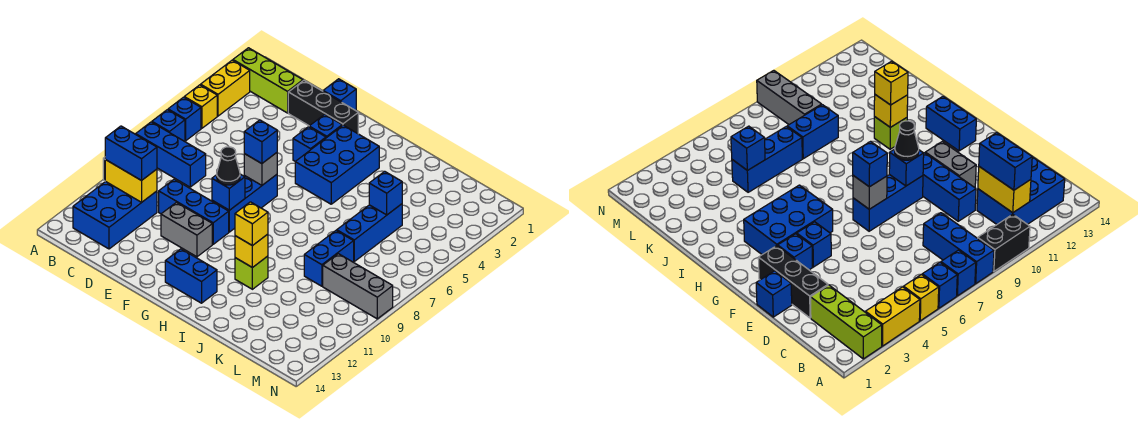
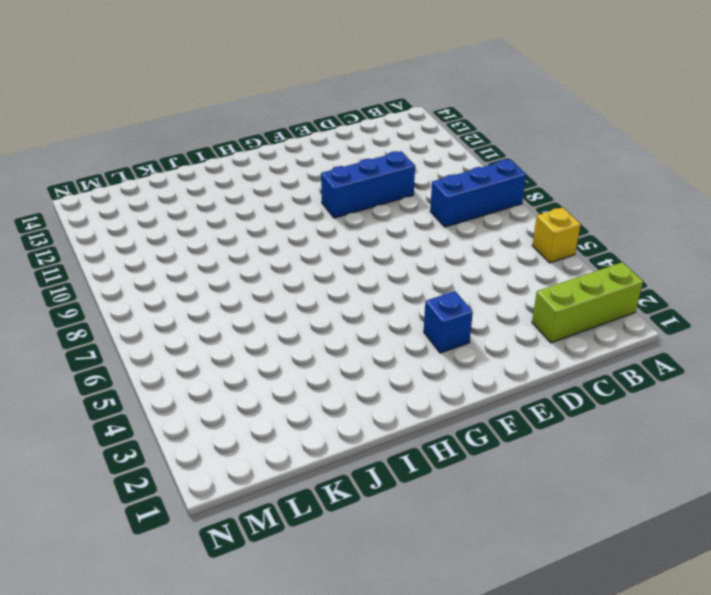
none -> yellow 1x2 brick [201,60,250,116]
none -> blue 1x1 brick [168,97,201,141]
none -> blue 1x1 brick [152,110,185,141]
none -> black 1x2 brick [978,214,1030,271]

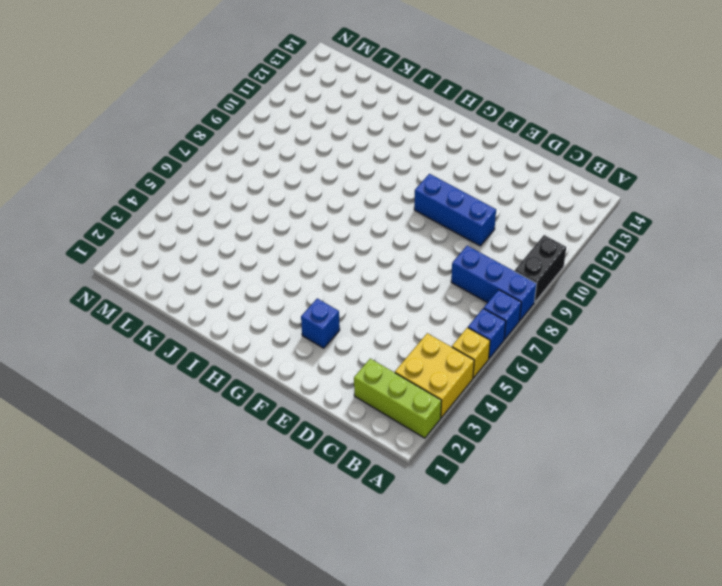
yellow 2x2 brick [395,333,474,418] -> yellow 1x2 brick [201,60,250,116]
none -> blue 2x3 brick [73,182,157,249]
none -> black 1x3 brick [288,81,358,134]
none -> blue 1x1 brick [323,79,356,111]
none -> grey 1x2 brick [161,202,212,257]

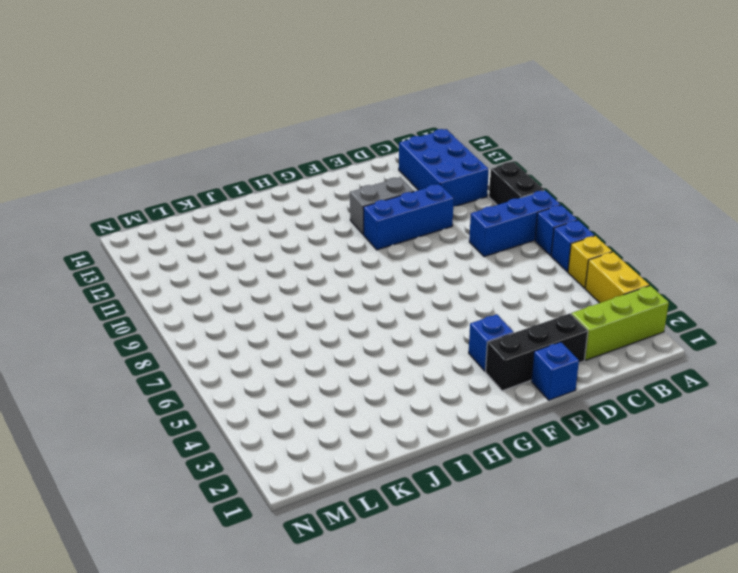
none -> blue 1x1 brick [293,127,326,161]
none -> blue 1x3 brick [212,175,277,232]
none -> blue 2x3 brick [295,125,379,204]
none -> blue 1x2 brick [165,249,217,303]

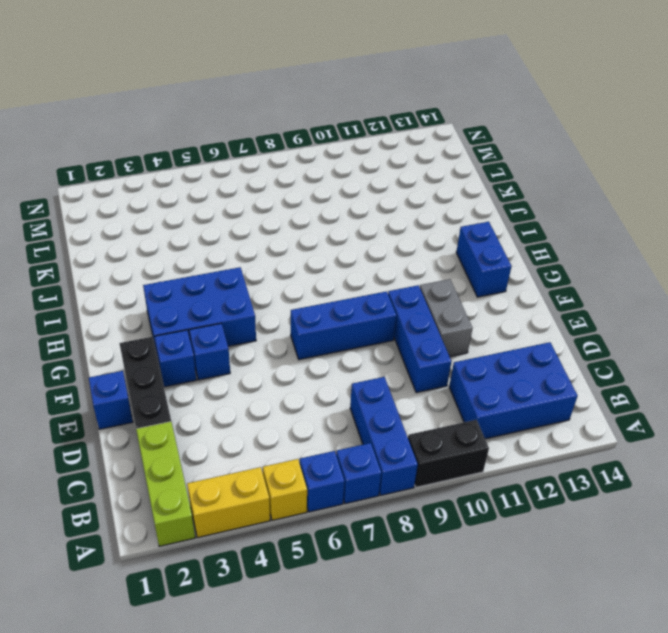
none -> lime 1x1 brick [235,256,268,289]
none -> blue 1x3 brick [337,204,402,261]
none -> blue 1x2 brick [304,231,354,286]
none -> grey 1x3 brick [323,254,393,319]

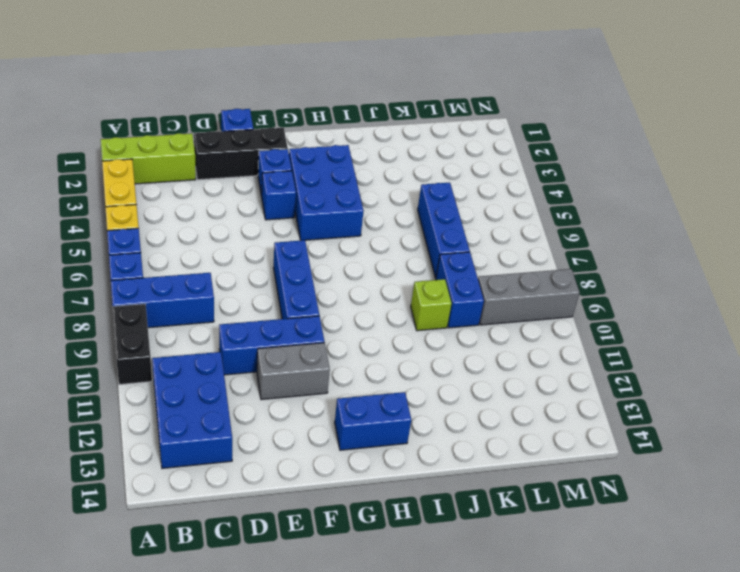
lime 1x1 brick [411,279,452,331] -> lime 1x1 brick moved to [235,256,268,289]
none -> yellow 1x2 brick [105,160,157,202]
none -> grey 1x1 brick [244,153,277,185]
none -> blue 1x1 brick [212,174,245,210]
none -> yellow 1x1 brick [235,234,268,268]

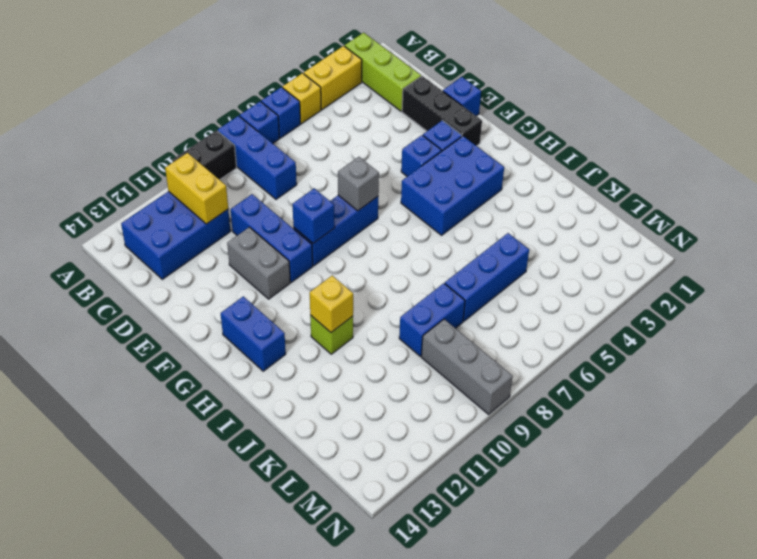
none -> blue 1x1 brick [369,171,402,215]
none -> blue 1x2 brick [105,126,157,181]
none -> blue 1x1 brick [244,120,277,164]
none -> black 1x1 cone [217,147,240,185]

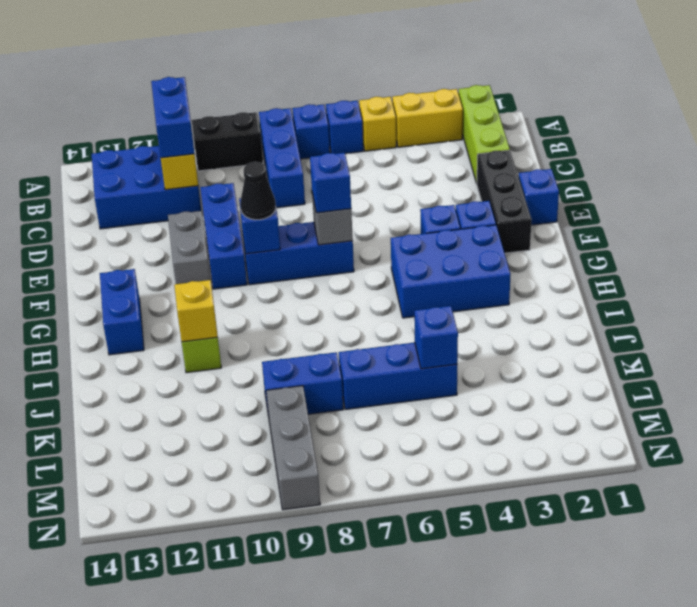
none -> yellow 1x1 brick [235,202,268,246]

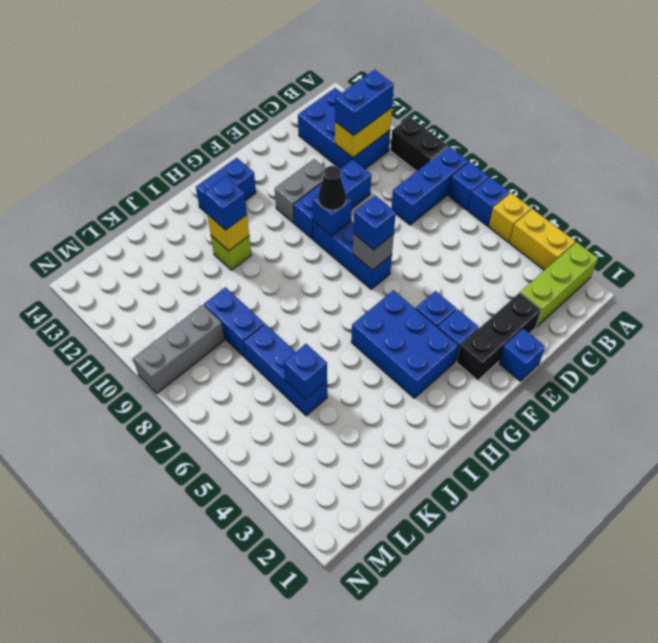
blue 1x1 brick [204,176,247,230] -> yellow 1x1 brick [235,202,268,246]

